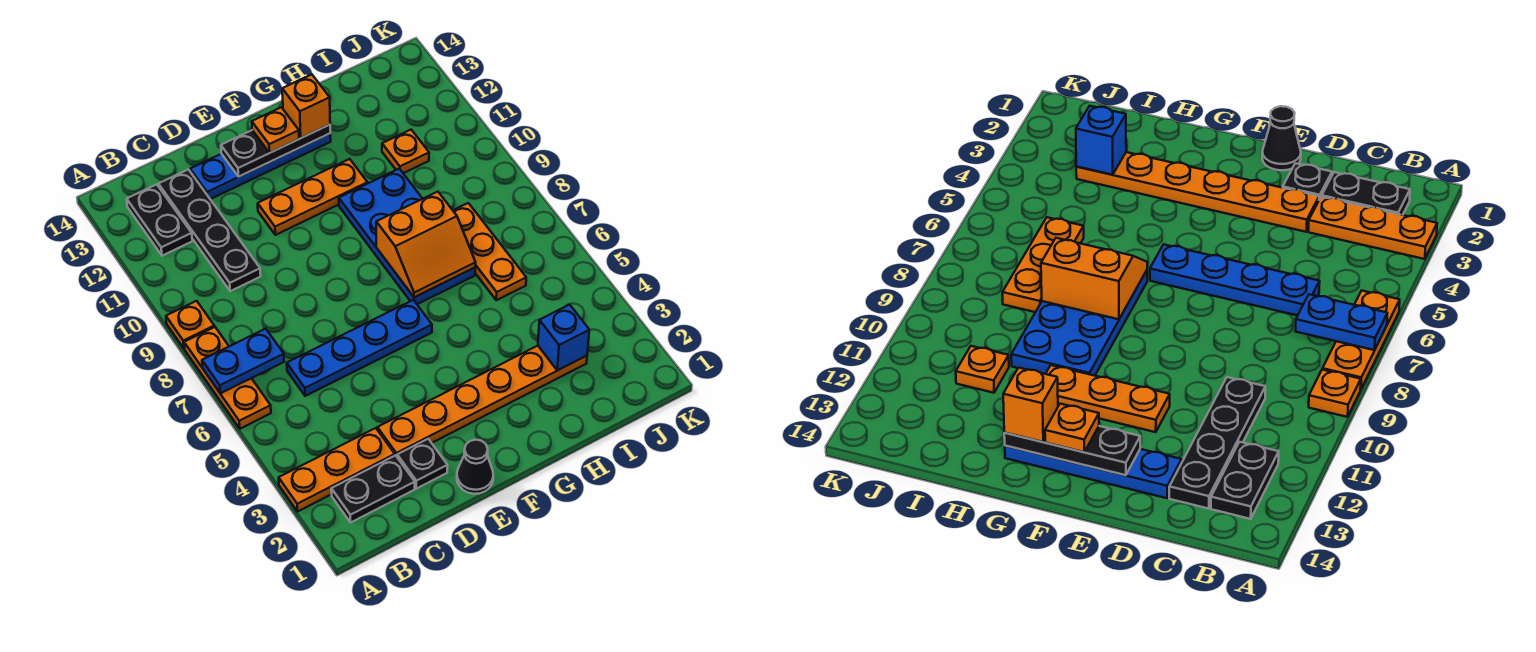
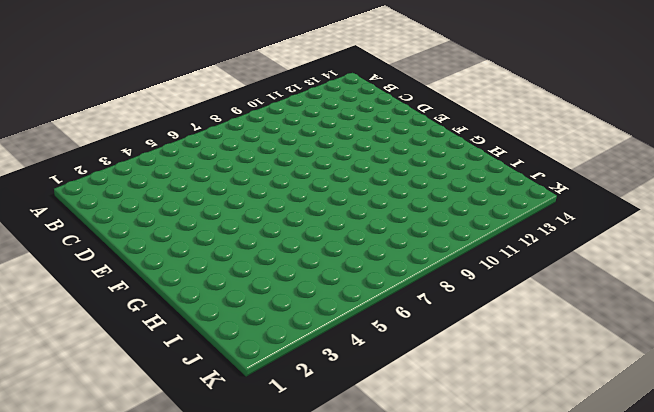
none -> orange 1x3 plate [279,428,395,512]
none -> orange 1x3 plate [184,327,271,429]
none -> orange 1x1 plate [166,301,214,349]

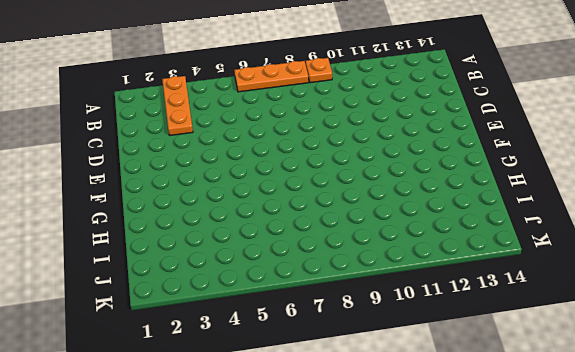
none -> black 1x2 plate [331,455,415,523]
none -> black 1x2 plate [127,184,192,256]
none -> blue 1x4 plate [287,300,432,396]

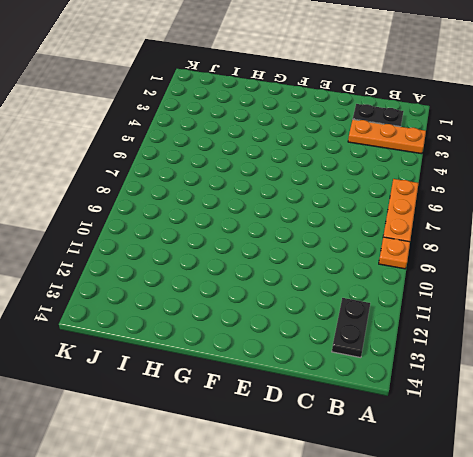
none -> blue 1x4 plate [287,300,432,396]
none -> black 1x4 plate [159,169,261,291]
none -> black 1x1 plate [397,439,448,489]

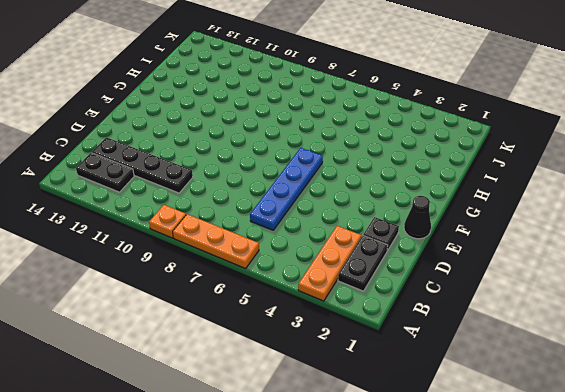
none -> orange 1x6 plate [377,346,587,456]
none -> blue 1x4 plate [190,134,331,199]
none -> orange 1x3 plate [258,159,368,235]

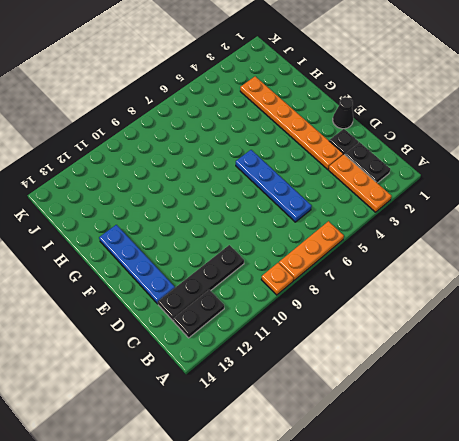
none -> orange 1x3 plate [258,159,368,235]
none -> blue 2x4 plate [339,169,475,304]
none -> orange 1x3 plate [453,203,526,300]

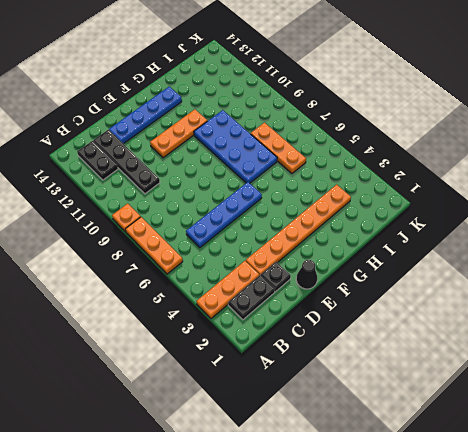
none -> orange 1x1 plate [382,130,429,173]
none -> blue 1x2 plate [202,329,284,393]
none -> black 1x3 plate [221,125,330,176]

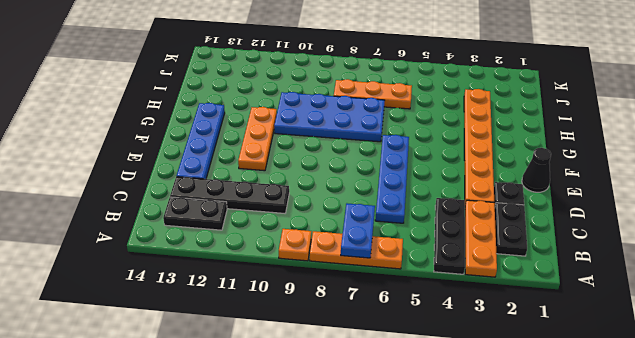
black 1x3 plate [434,198,465,274] -> black 1x3 plate moved to [221,125,330,176]
none -> orange 1x1 plate [382,130,429,173]
none -> orange 2x2 slope [376,192,476,297]
none -> blue 1x1 brick [538,305,589,370]

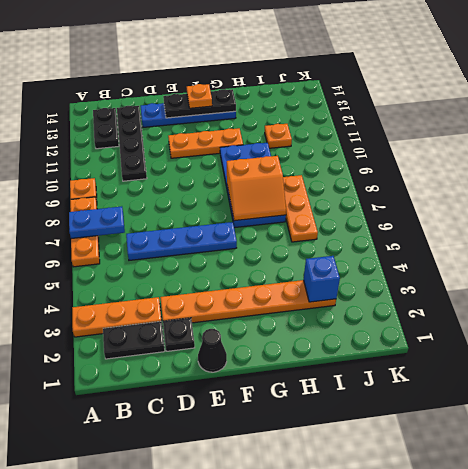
none -> orange 1x1 brick [282,75,330,138]

